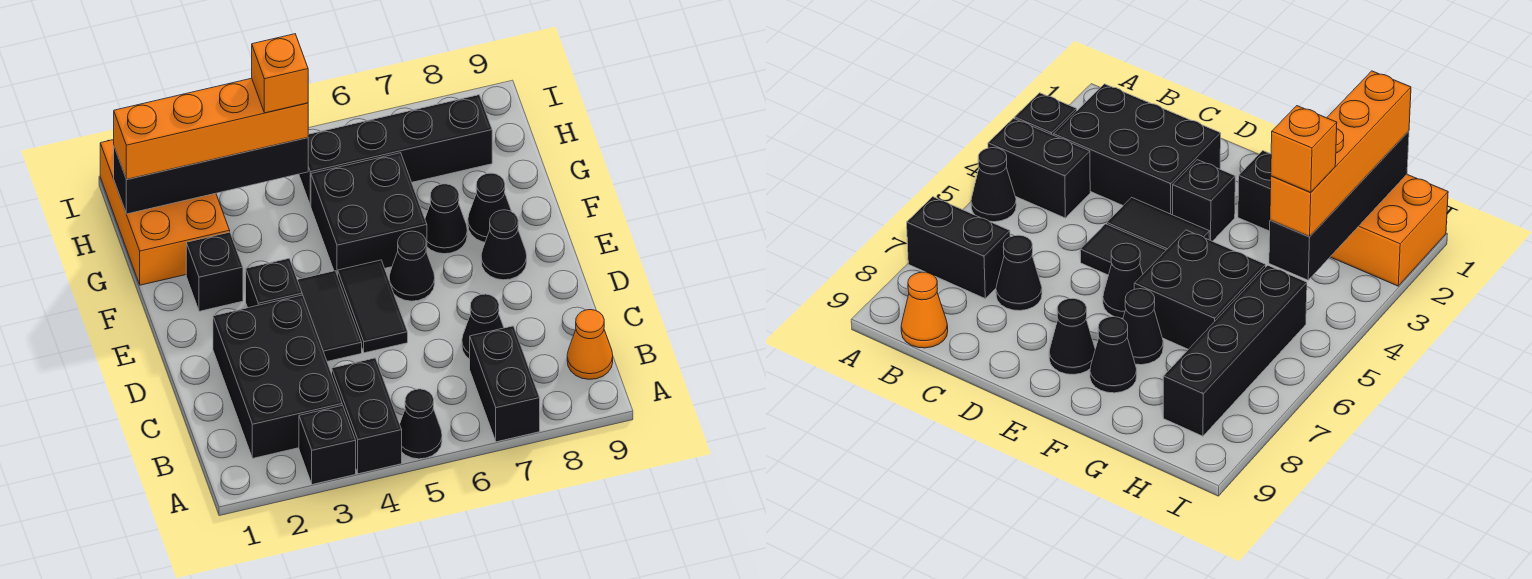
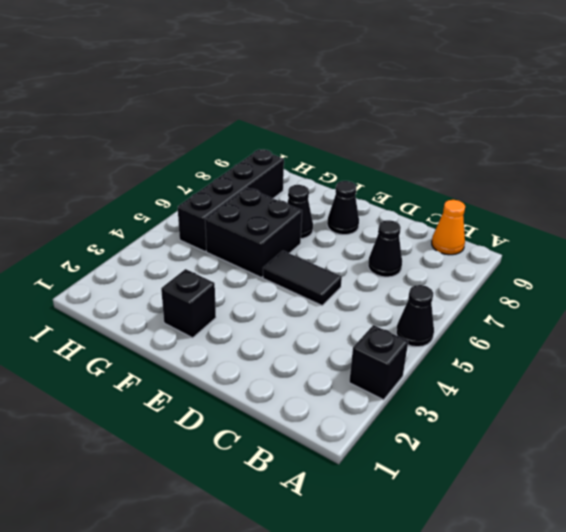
none -> black 1x2 brick [332,358,402,474]
none -> black 1x2 brick [470,326,540,442]
none -> black 2x3 brick [213,295,342,458]

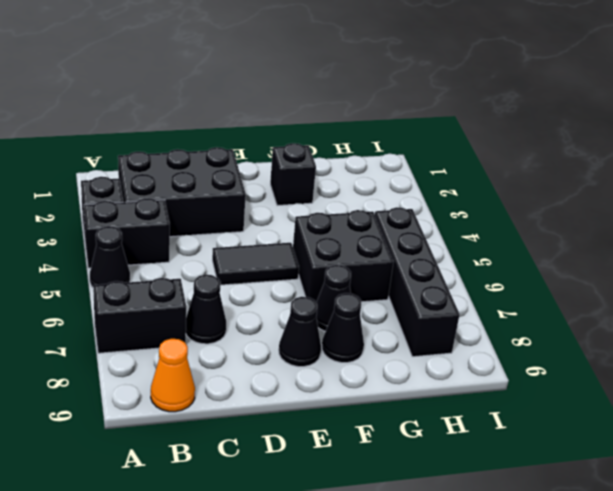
none -> black 1x2 tile [297,271,362,361]
none -> black 1x1 brick [246,258,302,308]
none -> black 1x1 cone [389,231,435,301]

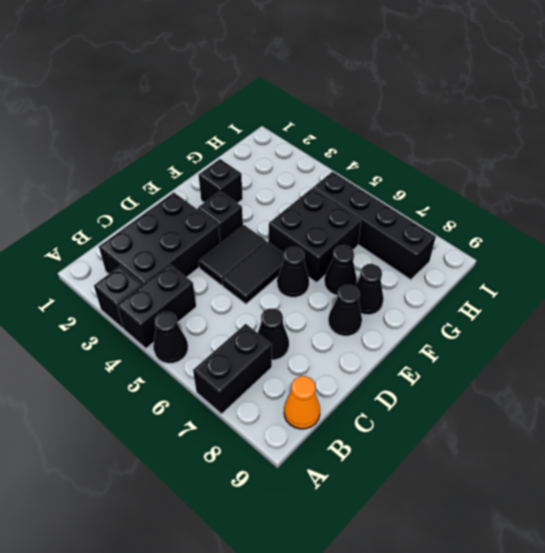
none -> orange 2x3 brick [100,140,230,285]
none -> black 1x4 brick [114,138,308,214]
none -> orange 1x4 brick [114,78,308,180]

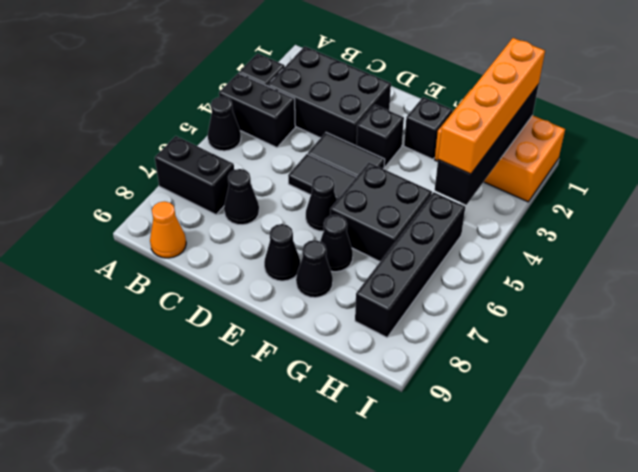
none -> orange 1x1 brick [252,34,308,113]

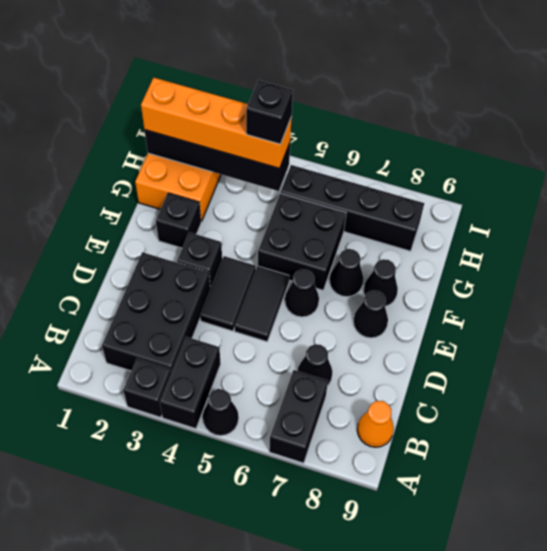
black 1x1 brick [246,80,293,144] -> orange 1x1 brick [252,34,308,113]

